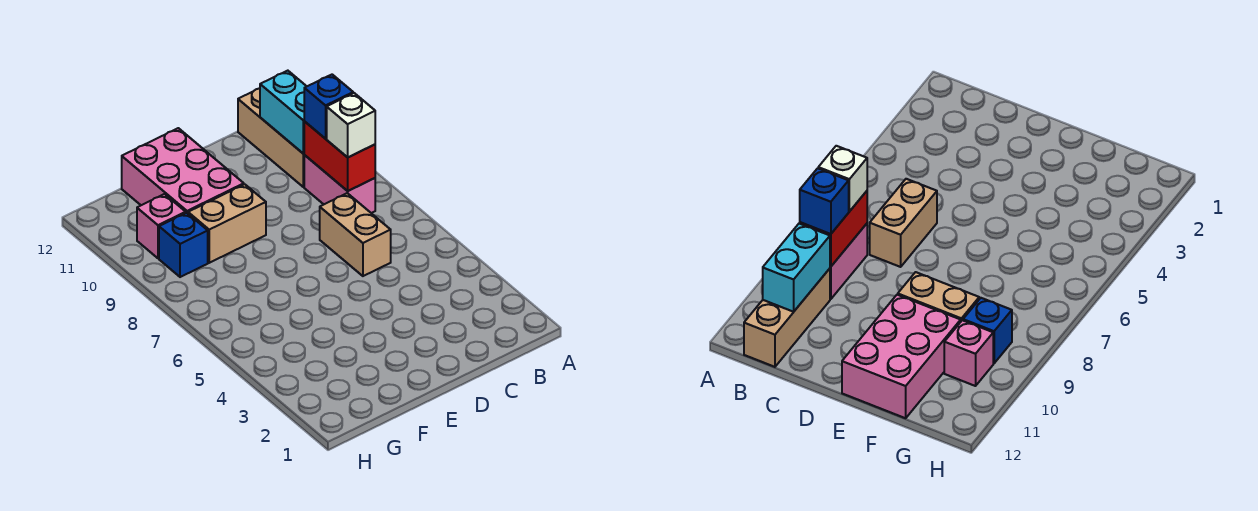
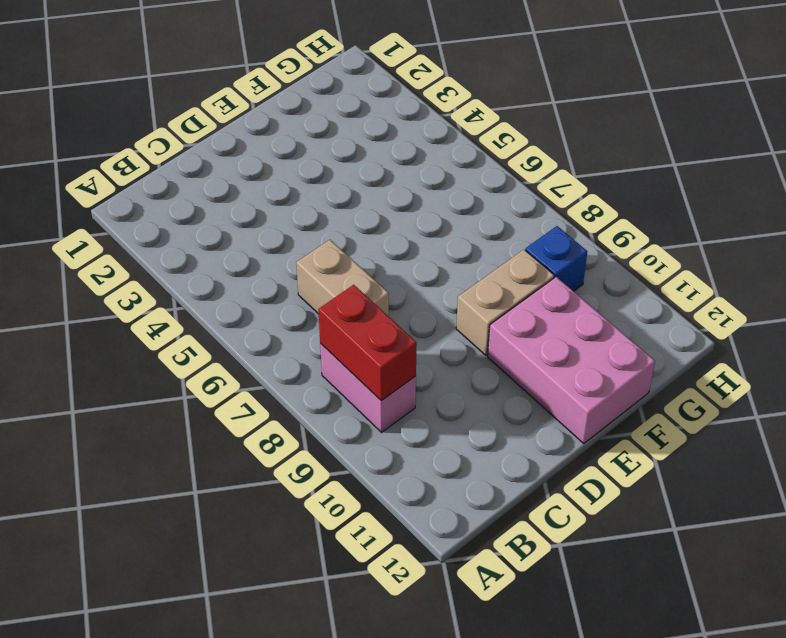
none -> tan 1x3 brick [238,88,304,187]
none -> pink 1x1 brick [137,194,186,258]

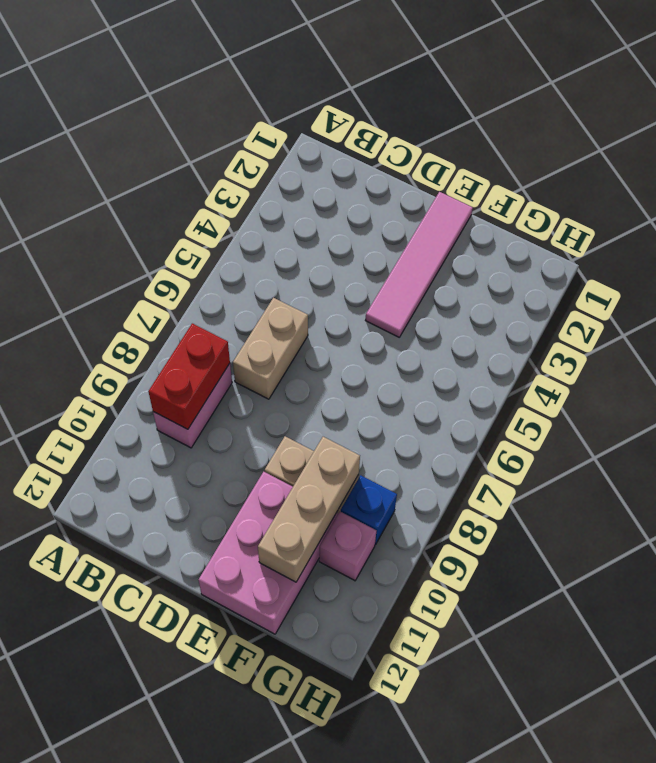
pink 1x4 tile [365,192,473,337] -> none
tan 1x3 brick [258,437,360,582] -> tan 1x3 brick moved to [238,88,304,187]
none -> cyan 1x2 brick [260,71,307,154]
none -> white 1x1 brick [327,93,375,157]

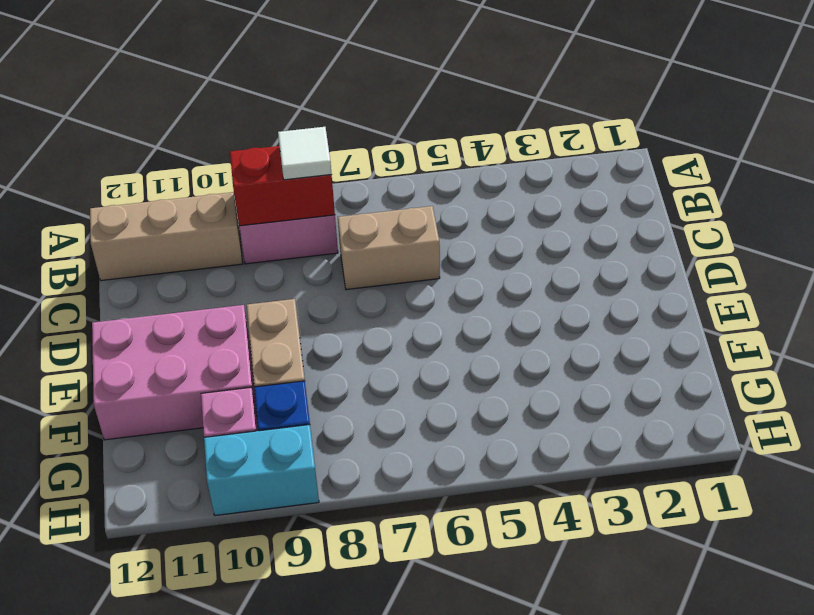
white 1x1 tile [278,127,332,180] -> white 1x1 brick [327,93,375,157]
cyan 1x2 brick [204,425,319,516] -> cyan 1x2 brick moved to [260,71,307,154]
none -> blue 1x1 brick [304,75,353,139]

